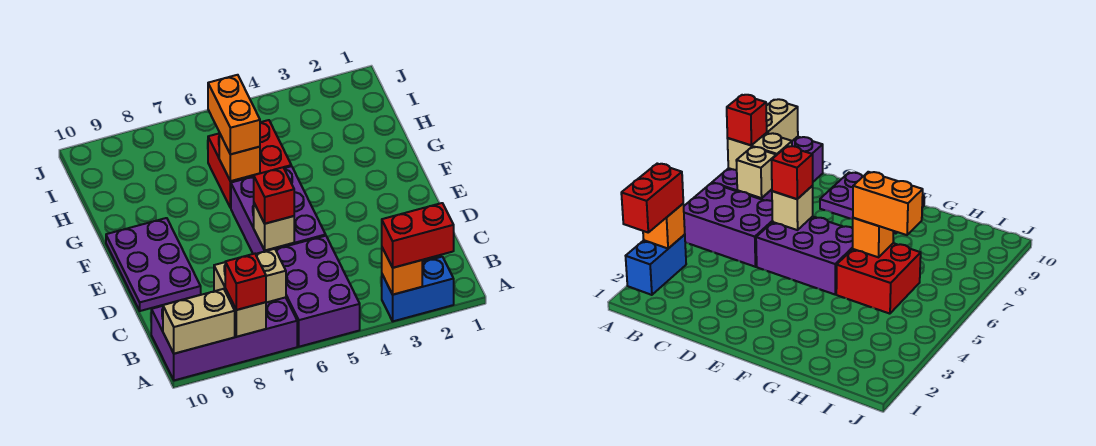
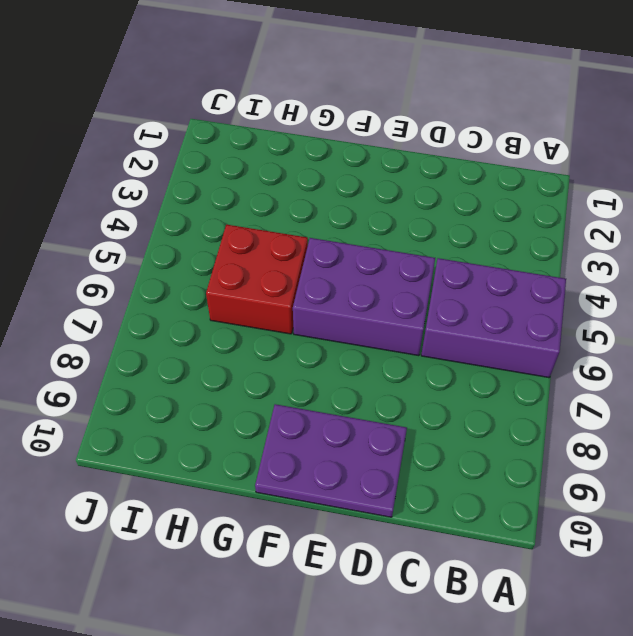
none -> blue 1x2 brick [382,257,454,321]
none -> purple 2x4 brick [151,297,297,380]
none -> orange 1x1 brick [382,248,422,295]

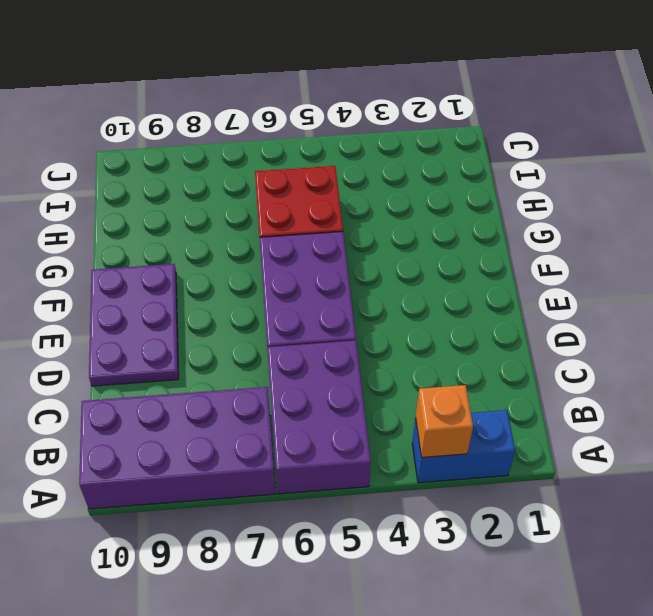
none -> tan 1x2 brick [214,262,266,337]
none -> tan 1x2 brick [163,289,235,354]
none -> tan 1x1 brick [256,249,286,303]

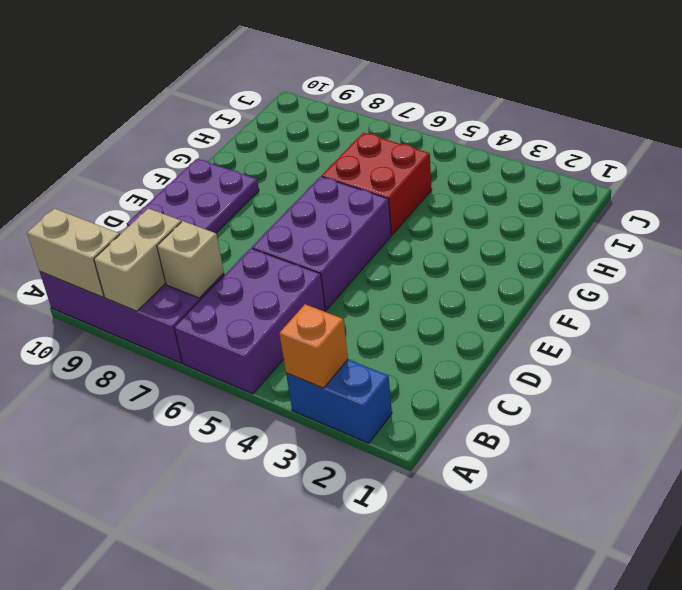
none -> tan 1x1 brick [254,204,294,250]
none -> orange 1x1 brick [219,133,260,181]
none -> red 1x2 brick [382,203,454,268]

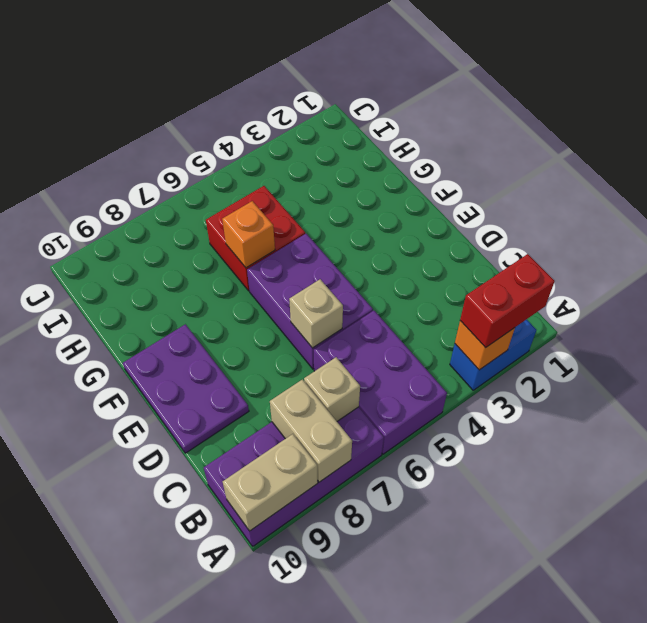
none -> red 1x1 brick [225,254,266,310]
none -> red 1x1 brick [254,167,294,224]
none -> orange 1x2 brick [208,75,260,154]

